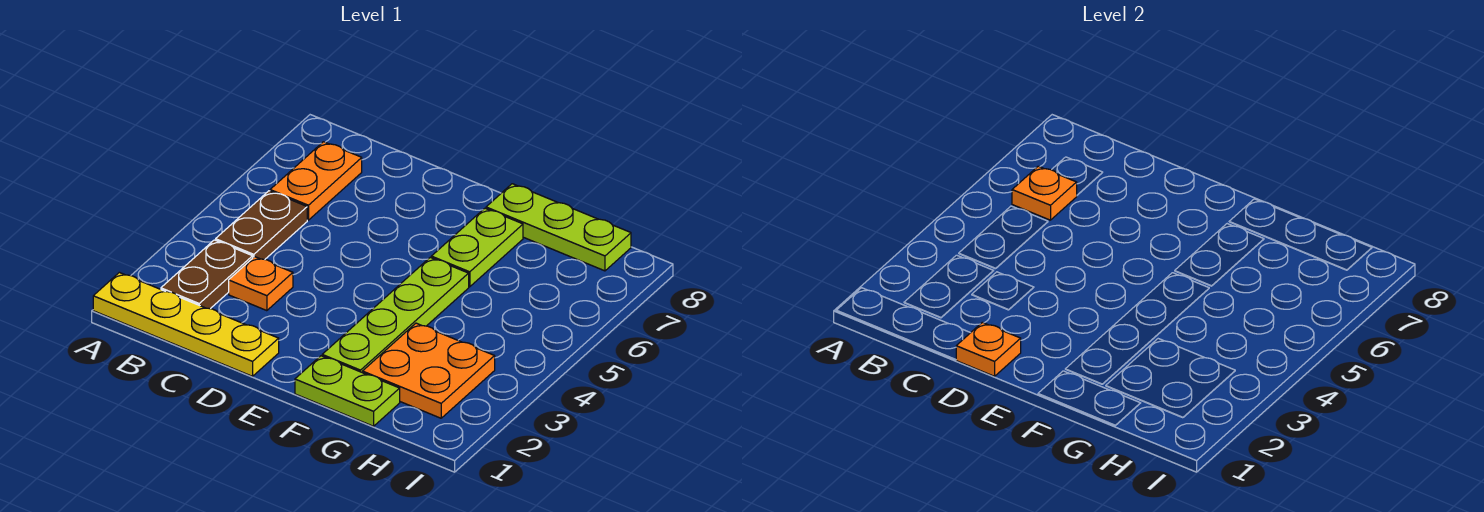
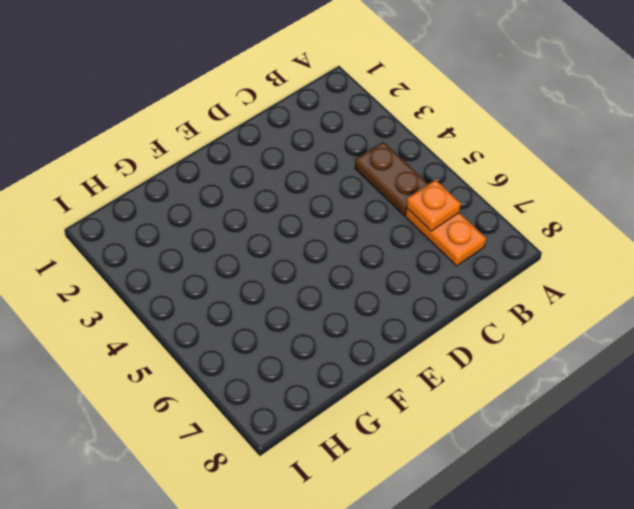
none -> yellow 1x4 plate [93,272,279,376]
none -> brown 1x2 plate [161,240,253,309]
none -> orange 1x1 plate [229,257,293,311]

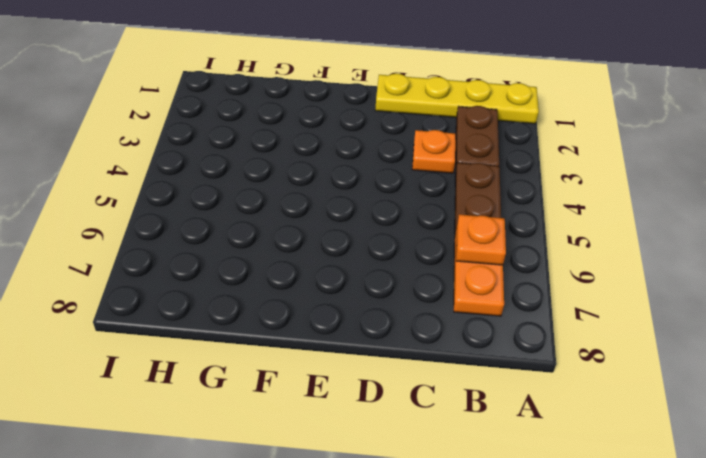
none -> lime 1x2 plate [295,356,400,426]
none -> lime 1x4 plate [322,257,469,373]
none -> lime 1x2 plate [431,208,523,287]

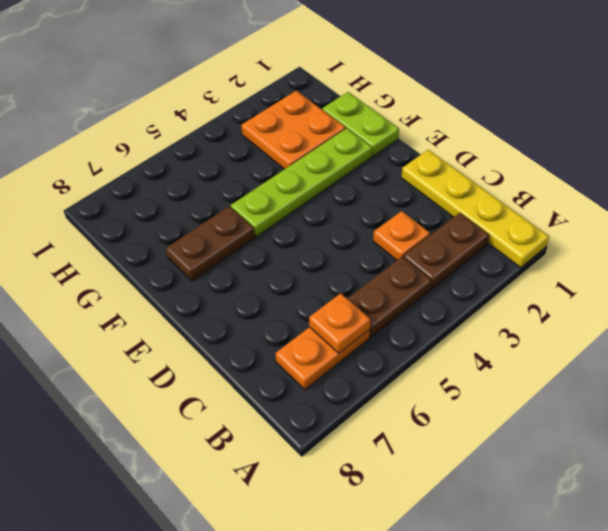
brown 1x2 plate [166,206,255,281] -> lime 1x2 plate [431,208,523,287]
none -> lime 1x3 plate [486,184,631,271]
none -> orange 1x1 plate [956,322,1021,376]

